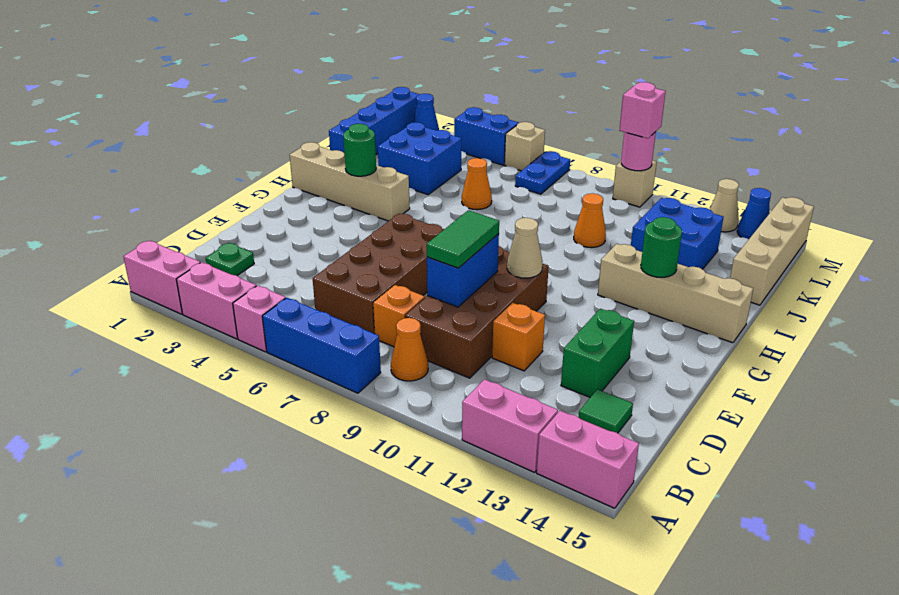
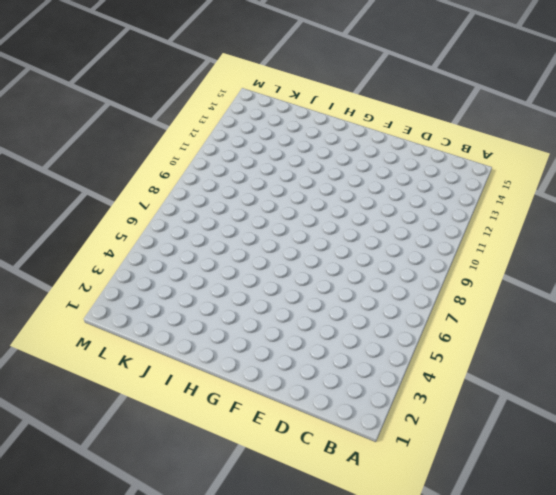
none -> pink 1x2 brick [123,241,200,314]
none -> pink 1x2 brick [176,262,256,339]
none -> pink 1x1 brick [233,285,285,352]
none -> blue 1x3 brick [262,298,381,393]

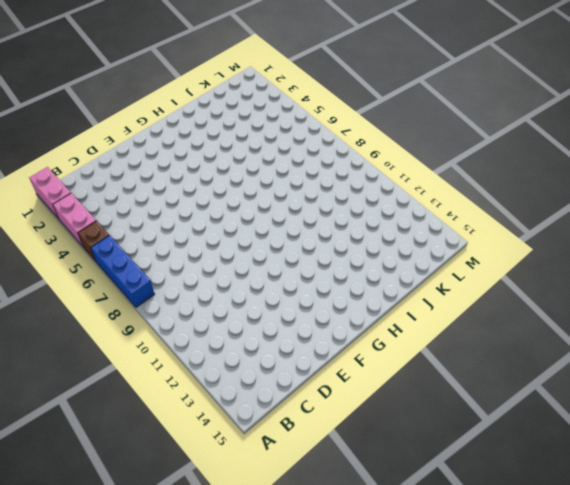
brown 1x1 brick [78,221,109,261] -> pink 1x1 brick [233,285,285,352]
none -> pink 1x2 brick [462,379,558,472]
none -> pink 1x2 brick [537,411,639,508]
none -> orange 1x1 cone [391,318,428,381]
none -> green 1x1 plate [206,243,254,276]

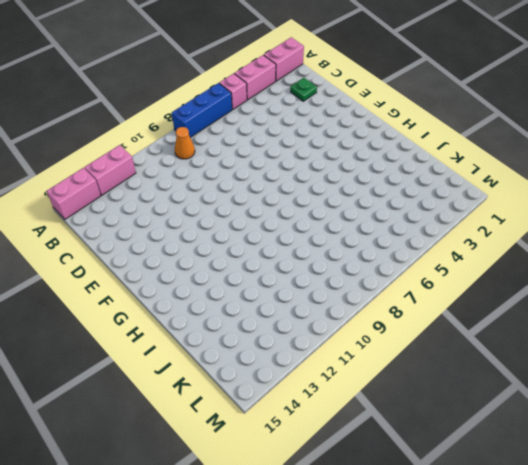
none -> brown 2x4 brick [313,214,444,334]
none -> orange 1x1 brick [373,285,425,347]
none -> brown 2x4 brick [405,246,549,378]
none -> green 1x1 tile [578,389,633,433]

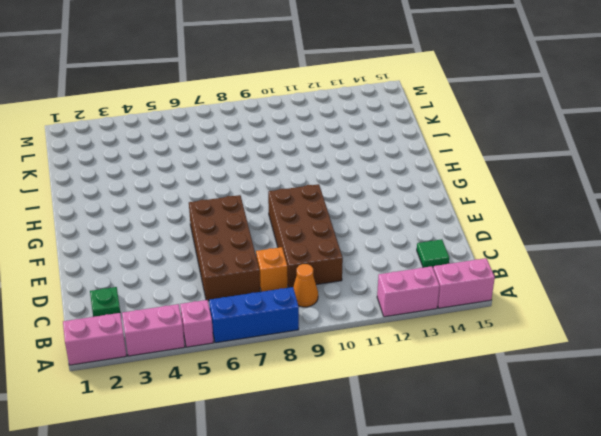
none -> orange 1x1 brick [492,303,545,371]
none -> green 1x2 brick [561,309,634,397]
none -> tan 1x4 brick [290,142,410,221]
none -> tan 1x4 brick [598,244,753,343]

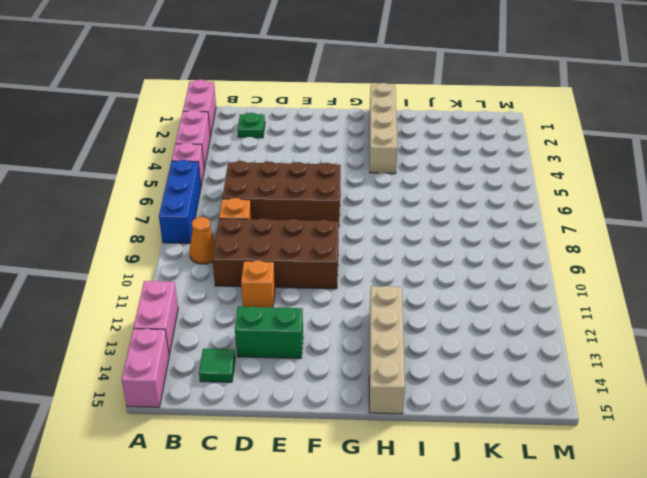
none -> blue 1x4 brick [329,87,419,155]
none -> blue 2x2 brick [378,122,461,195]
none -> orange 1x1 cone [462,158,492,210]
none -> orange 1x1 cone [574,193,606,248]

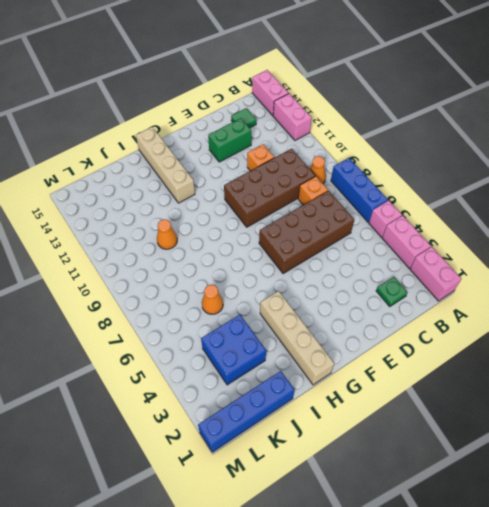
none -> blue 2x2 brick [631,198,724,269]
none -> tan 1x4 brick [730,197,814,305]
none -> blue 1x2 plate [515,151,570,194]
none -> blue 1x1 cone [413,94,439,130]

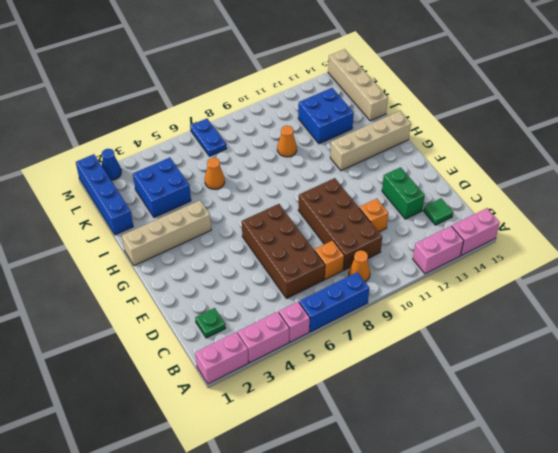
none -> blue 1x2 brick [454,107,519,165]
none -> tan 1x1 brick [505,122,545,171]
none -> tan 1x1 brick [613,160,657,207]
none -> tan 1x1 cone [710,179,739,232]

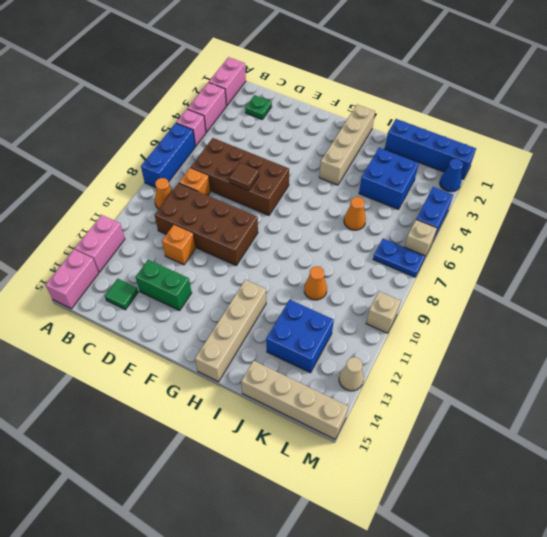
brown 1x1 tile [229,163,259,191] -> none
none -> blue 1x1 cone [737,188,771,239]
none -> blue 1x2 brick [427,234,499,307]
none -> tan 1x1 cone [507,218,543,278]
none -> green 1x1 round brick [343,123,376,176]

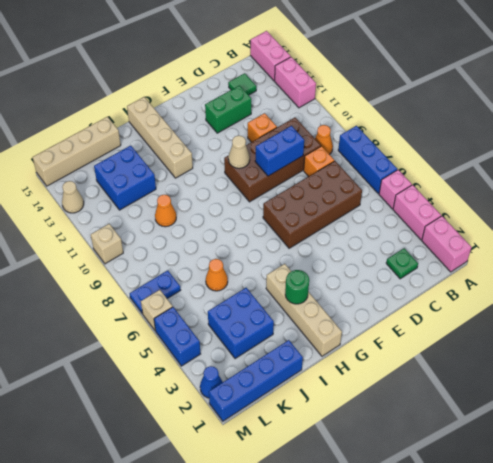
none -> blue 1x1 cone [737,188,771,239]
none -> green 1x1 round brick [641,217,682,277]
none -> pink 1x1 round brick [621,132,656,171]
none -> green 1x2 tile [427,210,499,268]

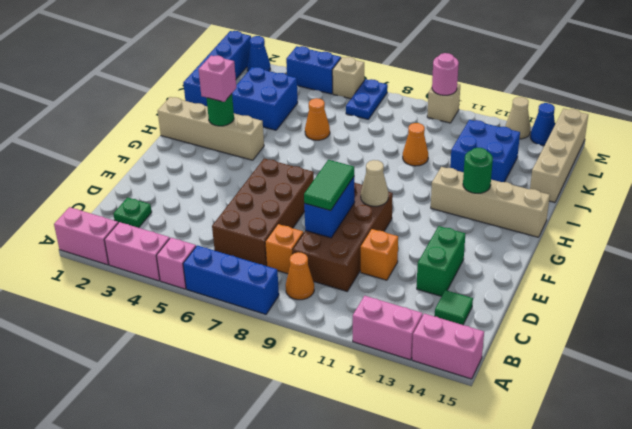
pink 1x1 brick [199,56,236,102] -> pink 1x1 brick moved to [619,82,666,138]

